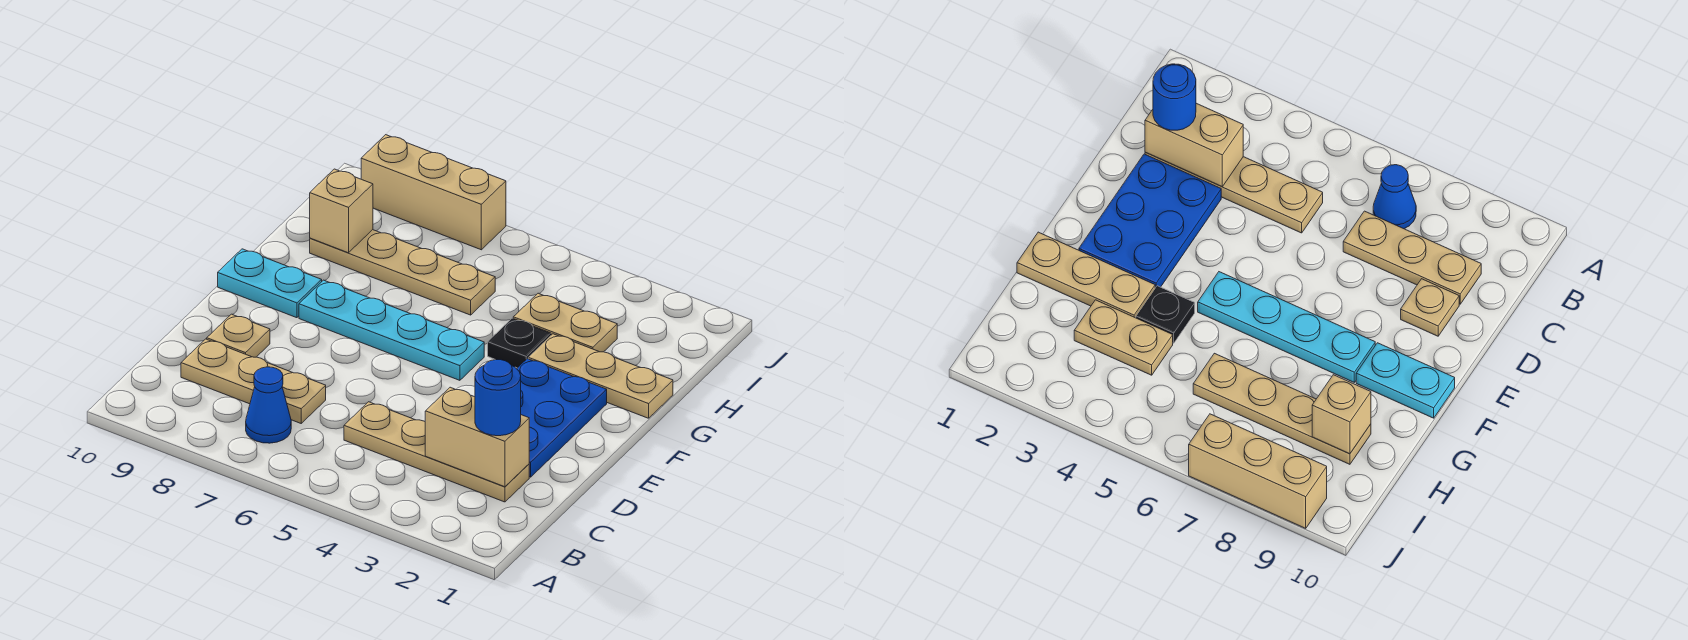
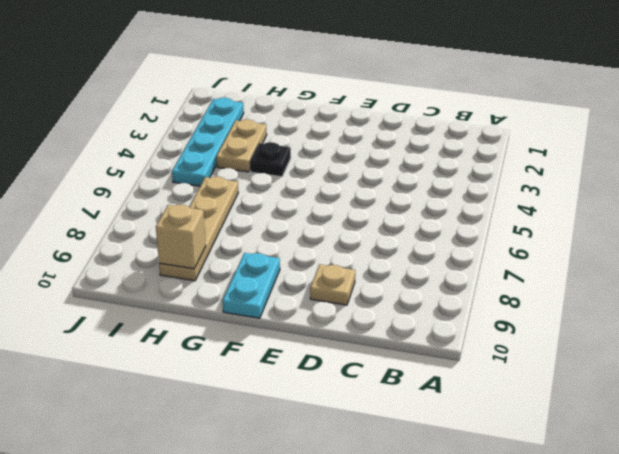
cyan 1x4 plate [172,98,244,186] -> cyan 1x4 plate moved to [299,280,484,380]
none -> blue 1x1 cone [246,367,291,443]
none -> tan 1x4 plate [344,402,529,502]
none -> tan 1x3 plate [181,339,326,423]

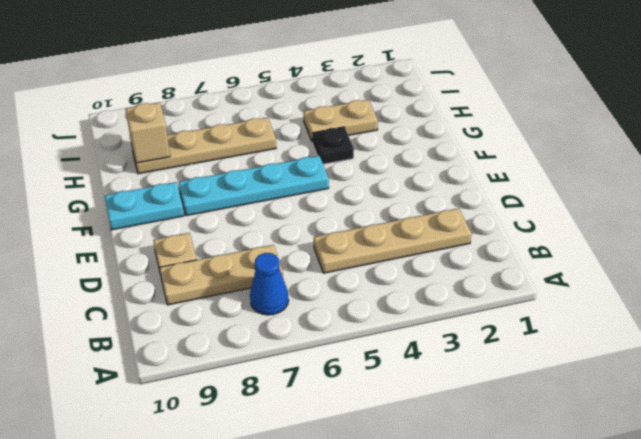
none -> blue 2x3 plate [517,359,607,477]
none -> tan 1x3 plate [528,334,673,418]
none -> tan 1x3 brick [361,135,506,250]

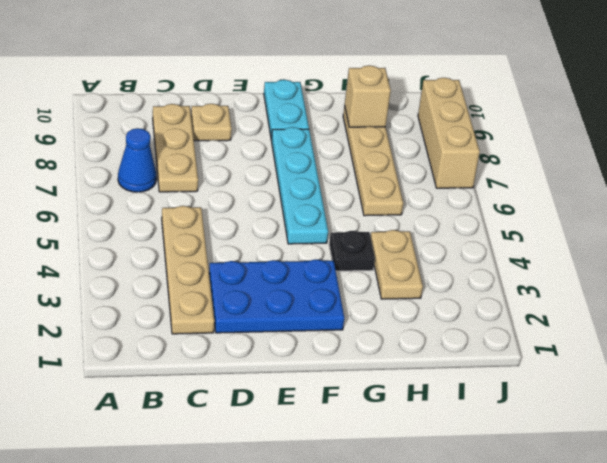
none -> tan 1x3 plate [528,334,673,418]
none -> tan 1x2 brick [425,387,529,487]
none -> blue 1x1 round brick [475,360,521,436]

